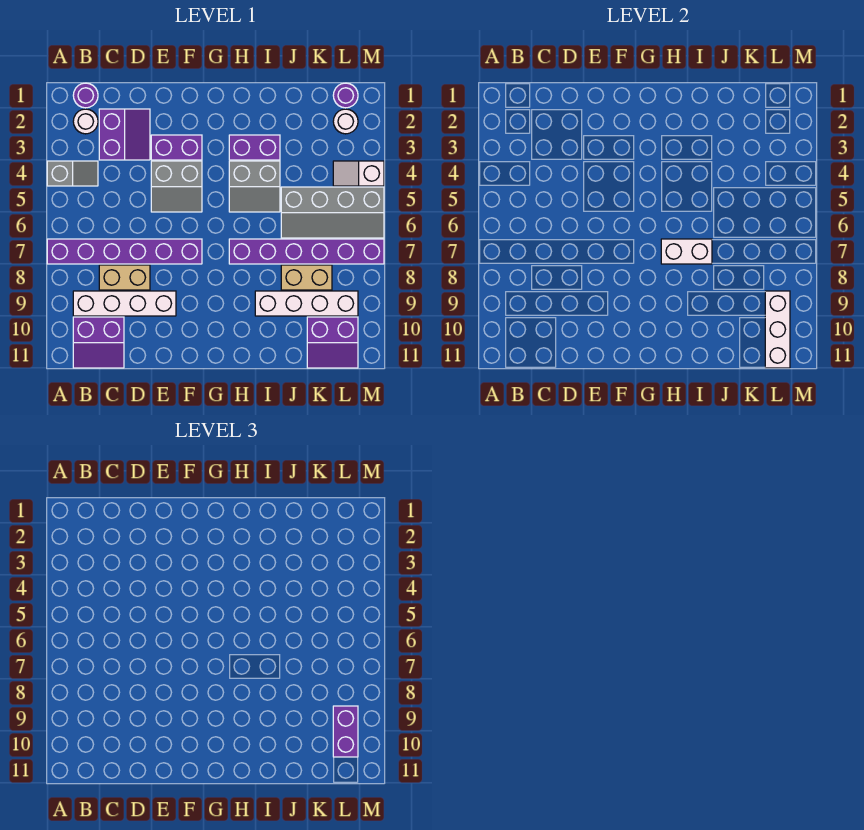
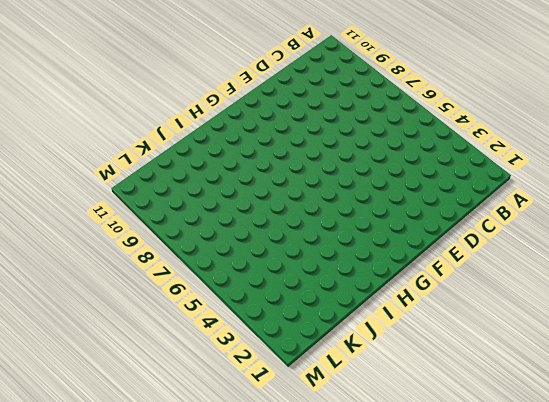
none -> grey 1x2 slope [47,161,98,186]
none -> purple 1x6 brick [47,239,202,264]
none -> purple 1x1 round brick [73,83,98,108]

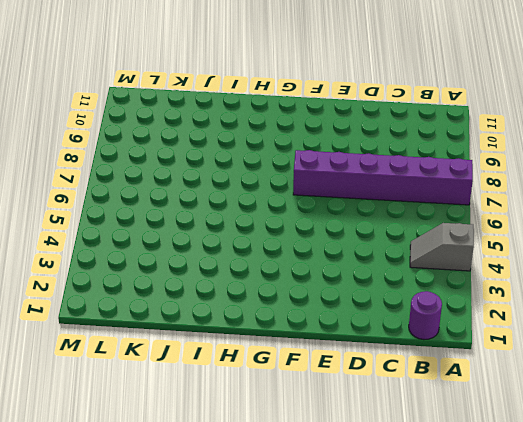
none -> white 1x1 round brick [73,109,98,134]
none -> white 1x4 brick [73,291,176,316]
none -> purple 2x2 slope [73,317,124,368]

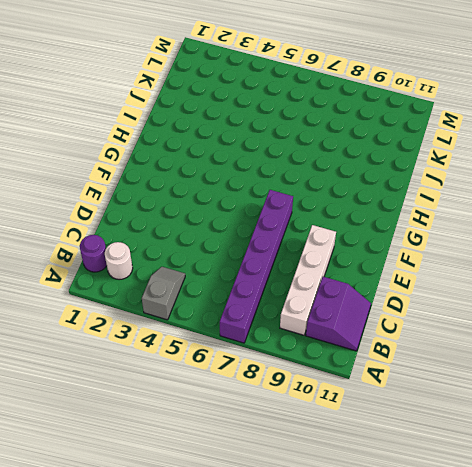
none -> purple 2x2 slope [99,109,150,160]
none -> tan 1x2 brick [99,265,150,290]
none -> purple 1x2 brick [151,135,202,160]

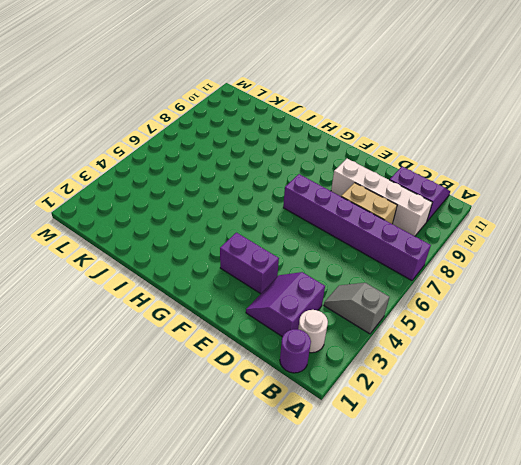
none -> grey 2x2 slope [151,161,202,212]
none -> purple 1x2 brick [229,135,280,160]
none -> grey 2x2 slope [229,161,280,212]

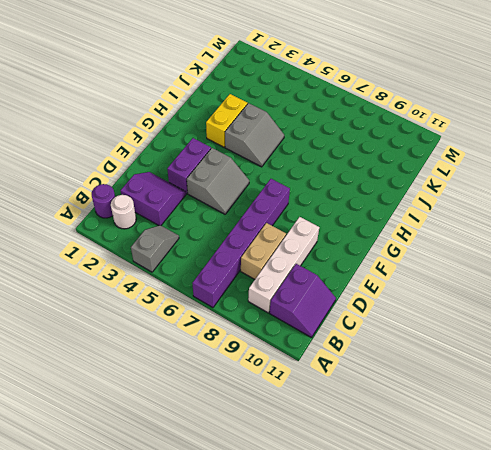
yellow 1x2 brick [206,94,248,147] -> purple 1x2 brick [229,135,280,160]
none -> purple 1x6 brick [229,239,384,264]
none -> white 1x4 brick [255,291,358,316]
none -> grey 2x4 slope [281,187,384,238]

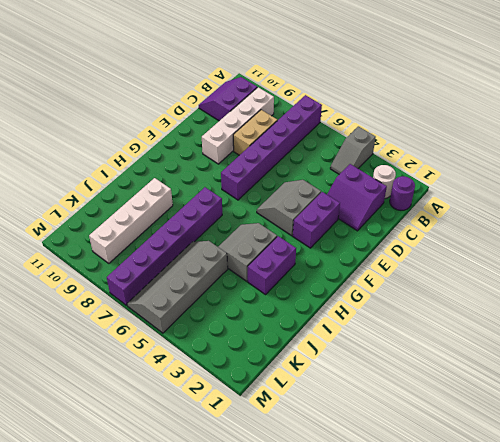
none -> tan 1x2 brick [281,265,332,290]
none -> purple 2x2 slope [307,317,358,368]
none -> purple 1x1 round brick [333,83,358,108]

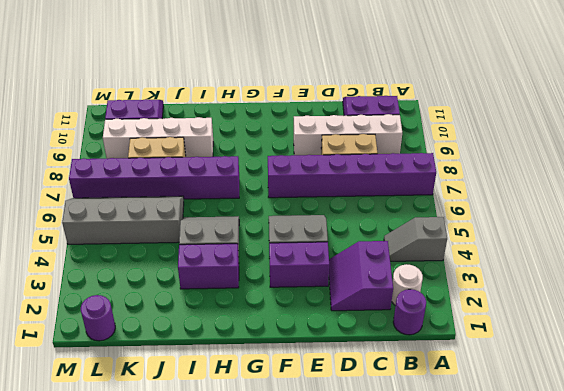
none -> white 1x1 round brick [333,109,358,134]
none -> white 1x2 slope [333,161,384,186]
none -> white 1x2 brick [661,239,712,264]

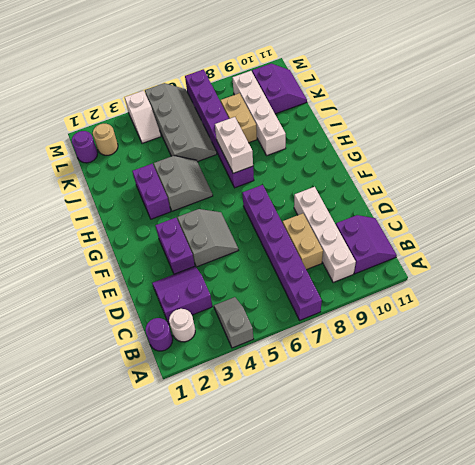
tan 1x1 round brick [93,124,118,155] -> white 1x1 round brick [333,109,358,134]
none -> white 1x3 brick [765,291,790,368]
none -> purple 1x2 brick [333,706,358,757]

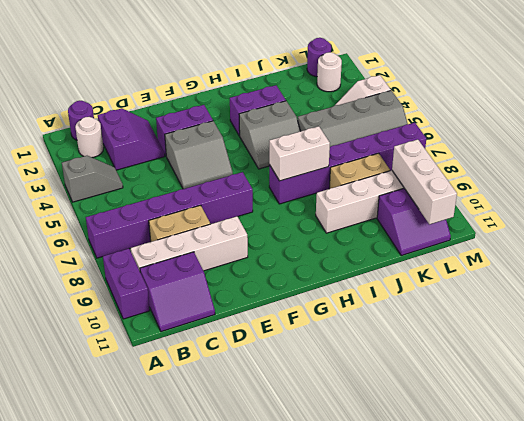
purple 1x2 brick [103,249,150,319] -> purple 1x2 brick moved to [333,706,358,757]

